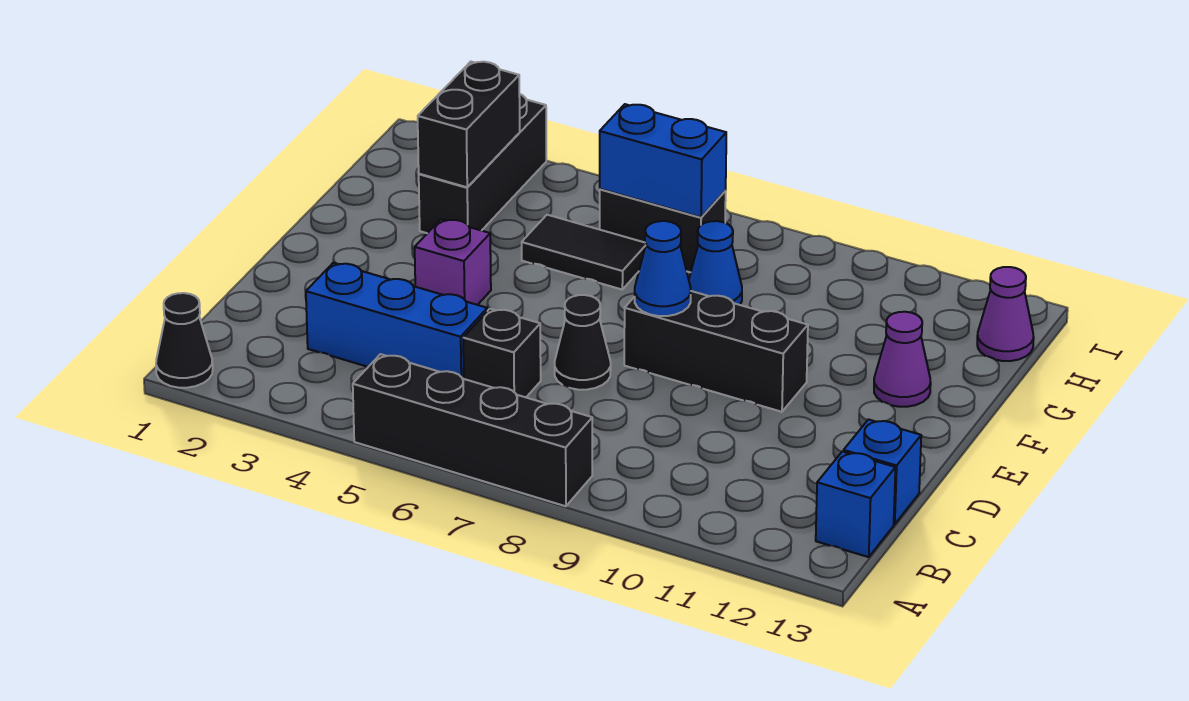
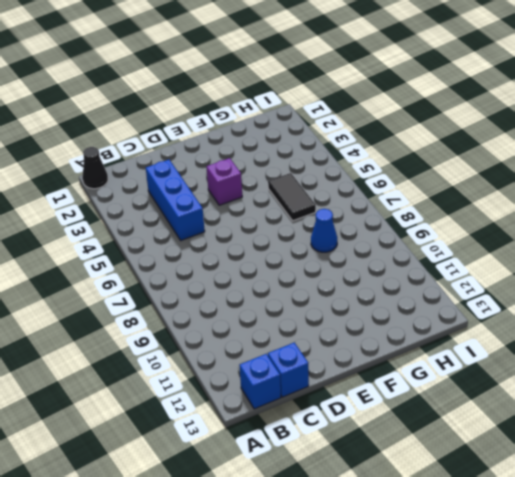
none -> black 1x4 brick [353,354,592,506]
none -> black 1x1 brick [463,309,541,397]
none -> black 1x1 cone [555,295,611,390]

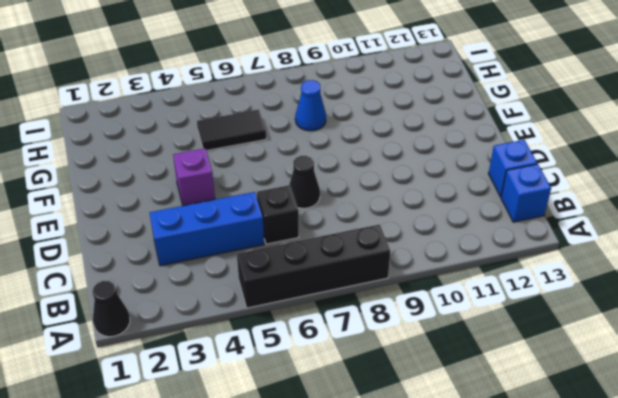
none -> black 1x3 brick [624,291,808,412]
none -> purple 1x1 cone [874,312,931,407]
none -> black 1x3 brick [419,94,546,233]

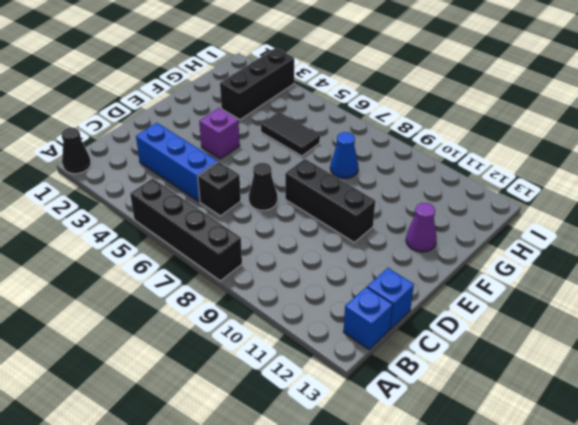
none -> black 1x2 brick [600,189,726,272]
none -> purple 1x1 cone [977,267,1034,361]
none -> blue 1x1 cone [635,221,691,316]

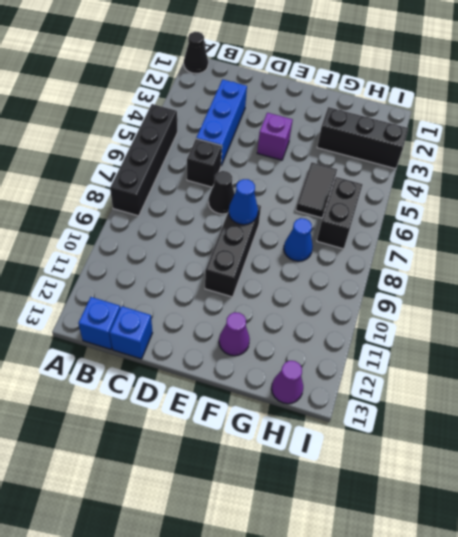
none -> black 1x2 brick [418,62,520,187]
none -> blue 1x2 brick [600,104,726,217]

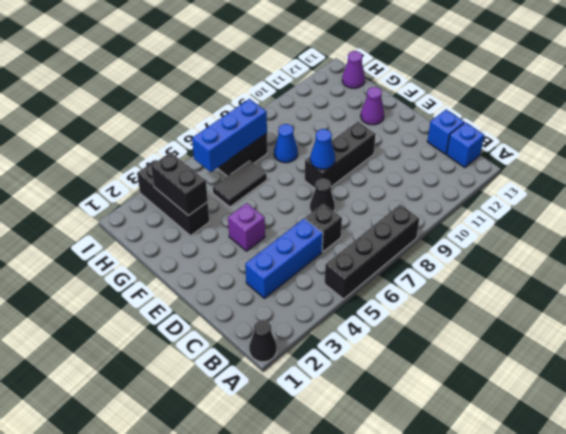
blue 1x3 brick [192,99,267,172] -> blue 1x2 brick [600,104,726,217]

